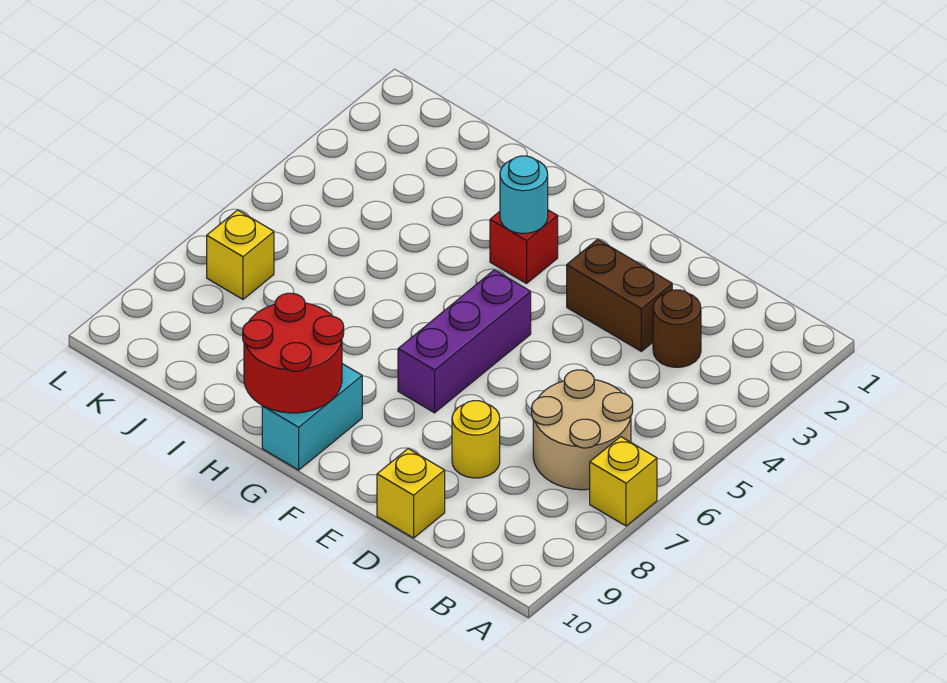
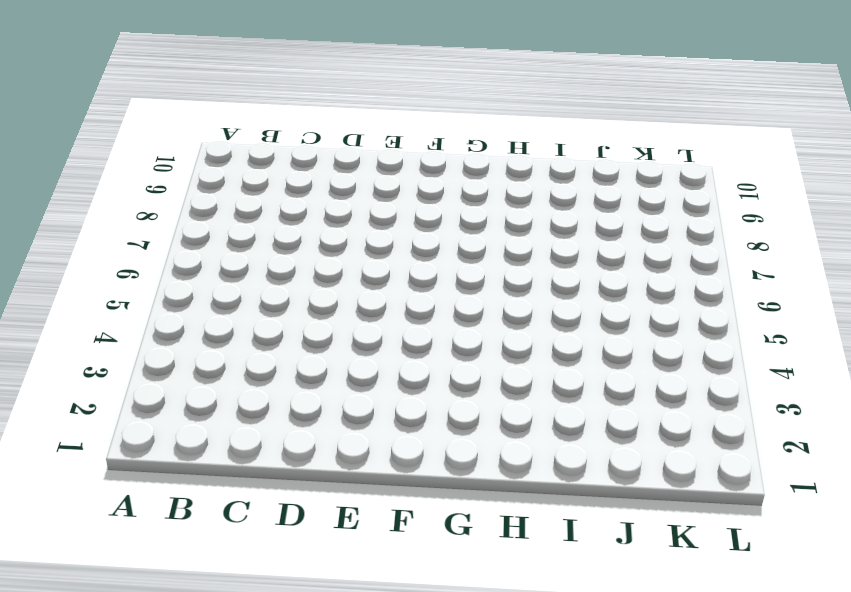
none -> yellow 1x1 brick [590,437,657,526]
none -> tan 2x2 round brick [532,370,633,490]
none -> brown 1x1 round brick [653,290,701,367]

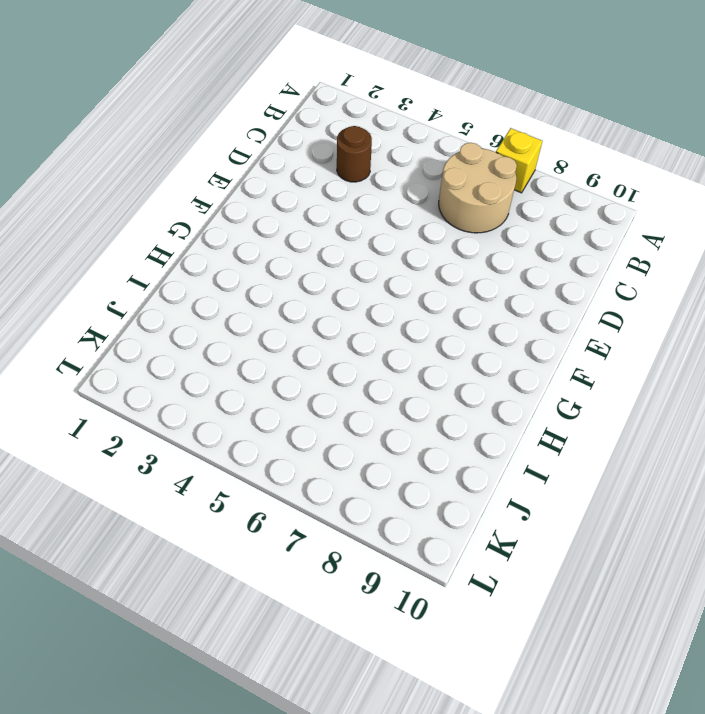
none -> brown 1x2 brick [567,239,672,351]
none -> yellow 1x1 round brick [452,401,500,478]
none -> yellow 1x1 brick [377,449,445,538]

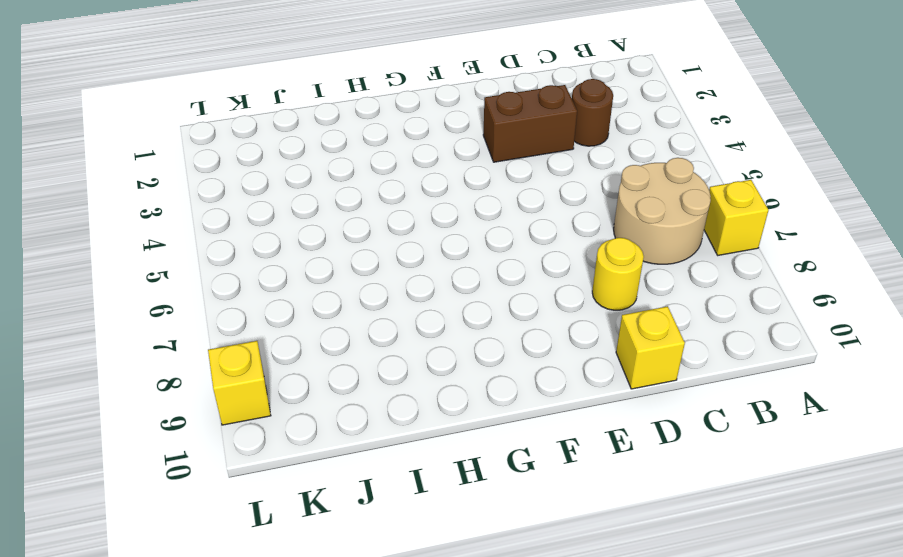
yellow 1x1 brick [208,341,271,425] -> yellow 1x1 brick moved to [207,210,274,299]
none -> purple 1x3 brick [398,270,531,413]
none -> red 1x1 brick [490,210,558,284]
none -> cyan 1x2 brick [262,364,362,470]

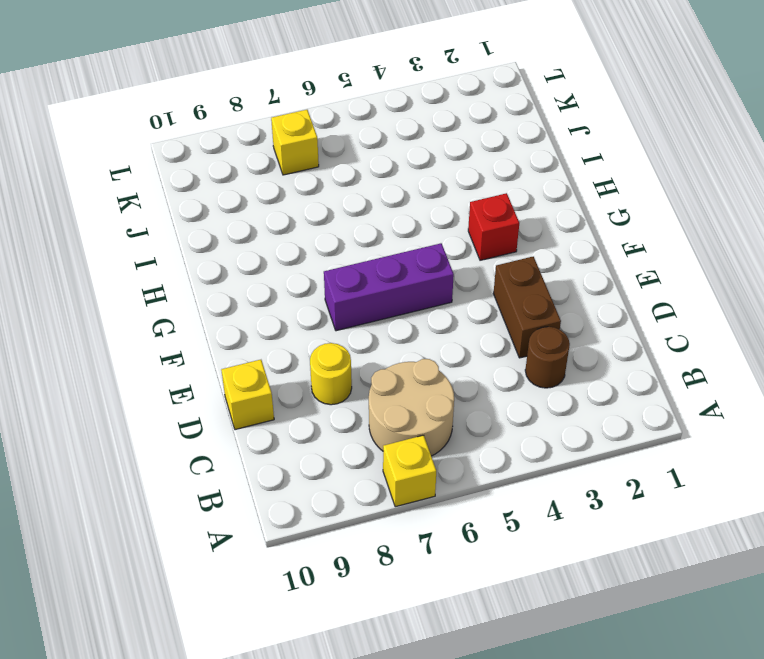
none -> cyan 1x2 brick [262,364,362,470]
none -> cyan 1x1 round brick [500,156,548,234]
none -> red 2x2 round brick [243,293,344,413]

